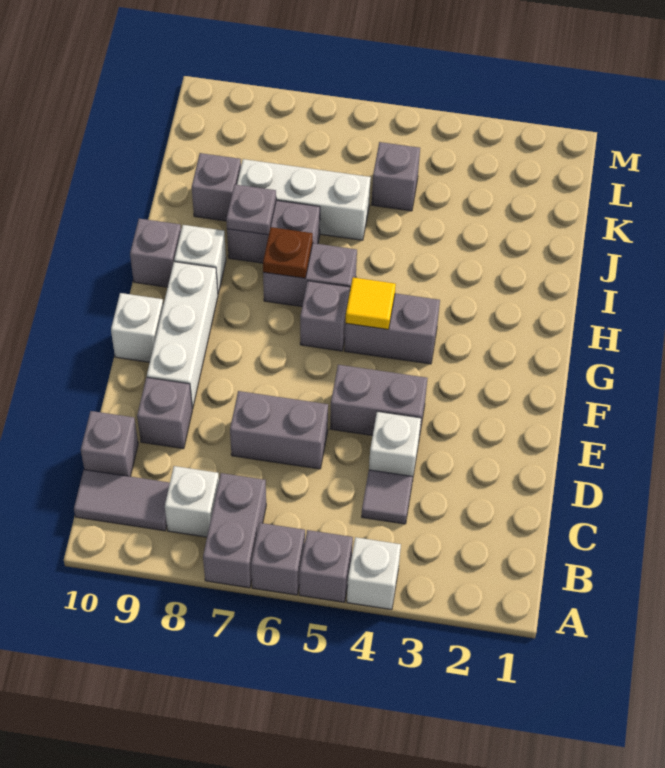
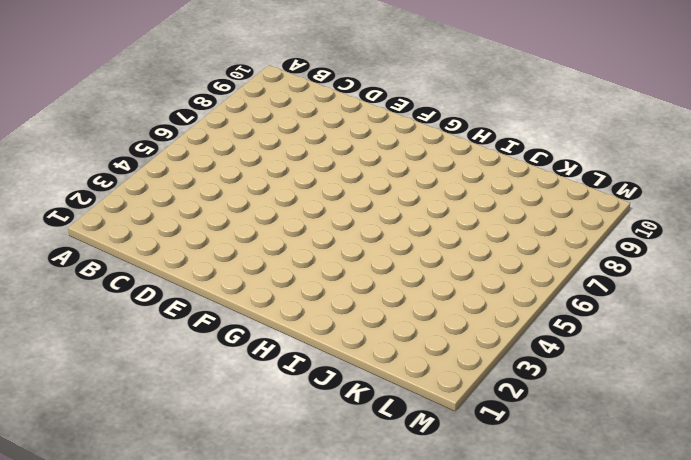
none -> white 1x1 brick [347,537,401,610]
none -> grey 1x1 brick [299,530,353,602]
none -> grey 1x1 brick [251,523,305,595]

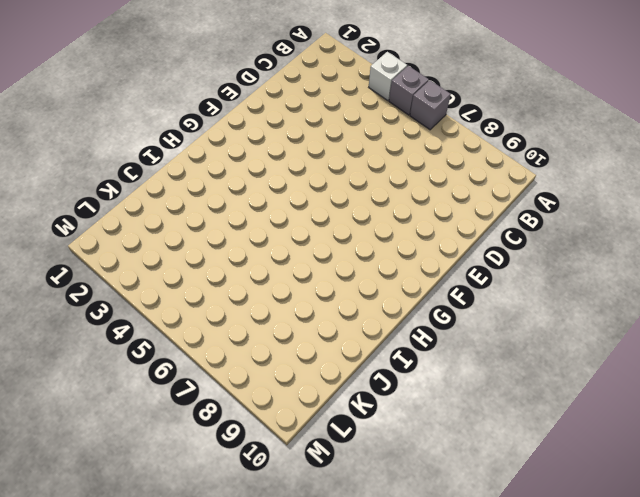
none -> grey 1x2 brick [203,473,266,588]
none -> white 1x1 brick [165,466,219,537]
none -> grey 1x2 tile [74,470,170,531]

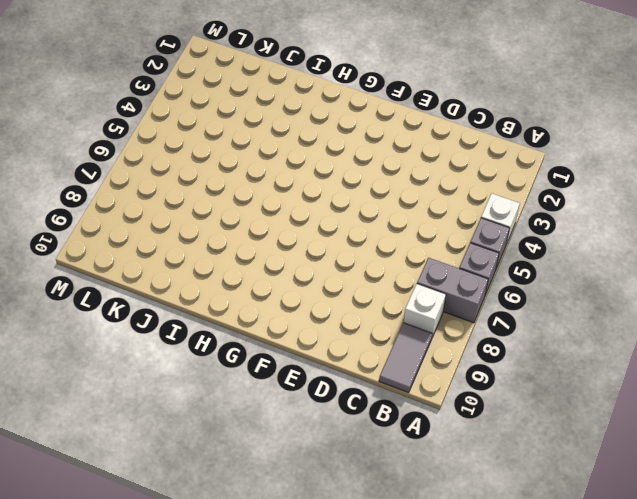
none -> grey 1x1 tile [362,470,413,524]
none -> grey 1x1 brick [81,411,138,477]
none -> white 1x1 brick [369,411,421,481]

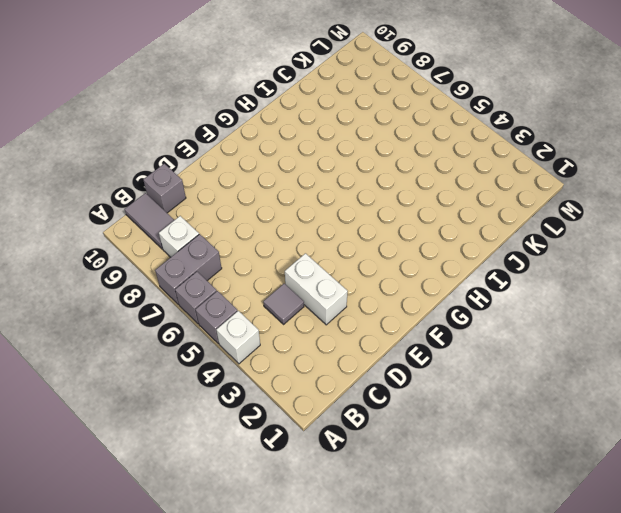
white 1x2 brick [285,253,348,325] -> white 1x1 brick [369,411,421,481]
none -> grey 1x2 brick [230,391,328,469]
none -> grey 1x1 brick [137,378,192,449]
none -> grey 1x2 brick [330,365,428,437]

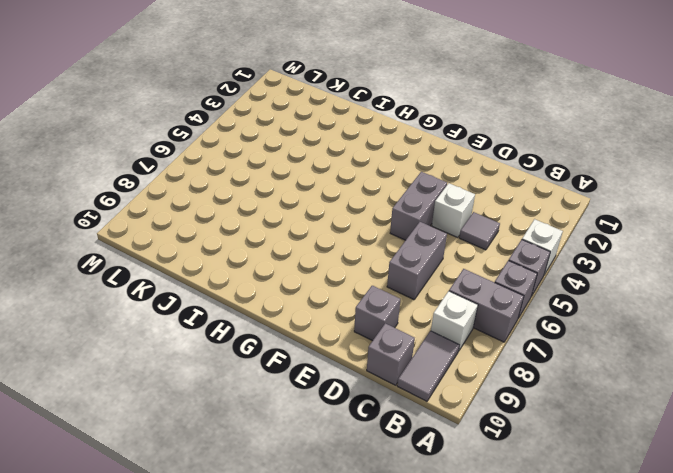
none -> white 1x3 brick [147,262,218,409]
none -> white 1x1 brick [111,293,163,362]
none -> grey 1x2 brick [345,293,440,364]

